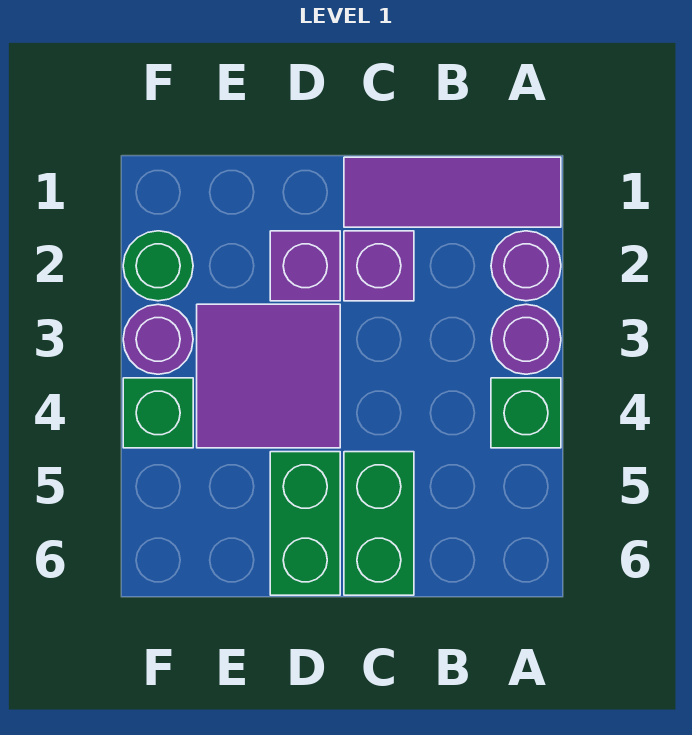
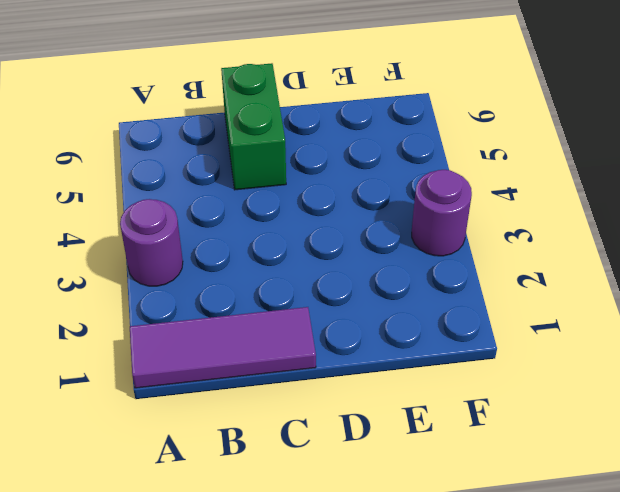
none -> purple 1x1 round brick [491,231,561,301]
none -> green 1x1 brick [491,378,561,448]
none -> purple 1x1 brick [344,231,414,301]

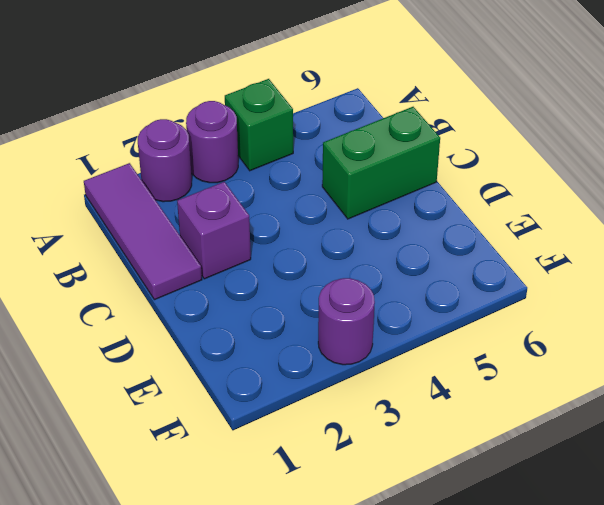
none -> purple 1x1 brick [270,231,340,301]
none -> purple 2x2 tile [197,304,340,448]
none -> green 1x2 brick [270,452,340,595]

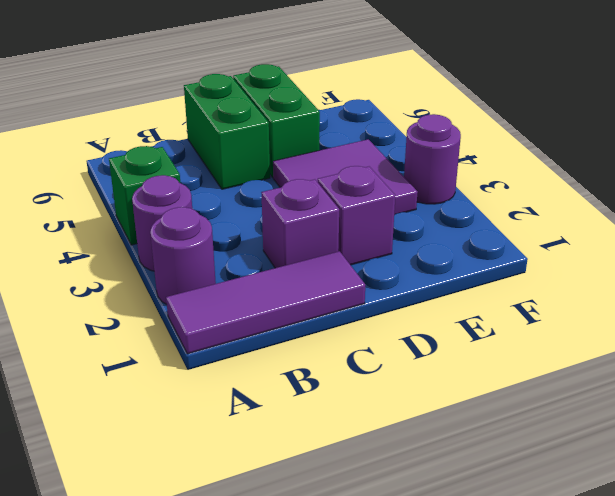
none -> green 1x1 round brick [123,231,193,301]
none -> green 1x1 brick [123,378,193,448]

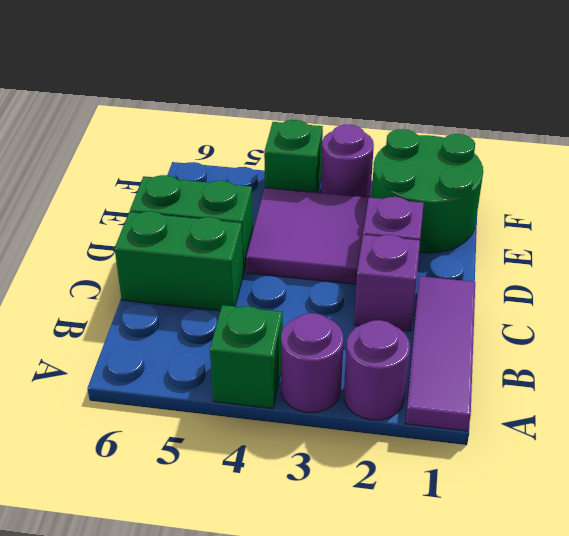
green 2x2 round brick [372,129,483,253] -> green 1x1 round brick [123,231,193,301]

